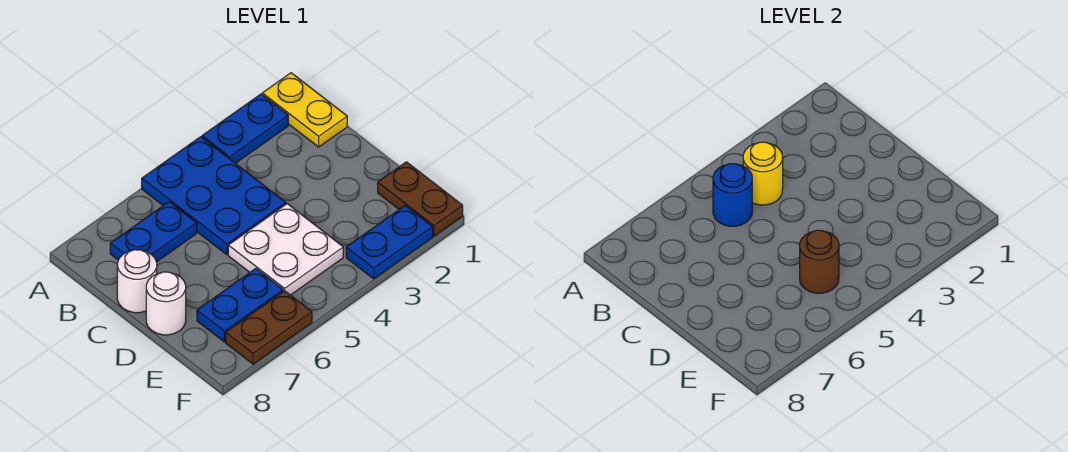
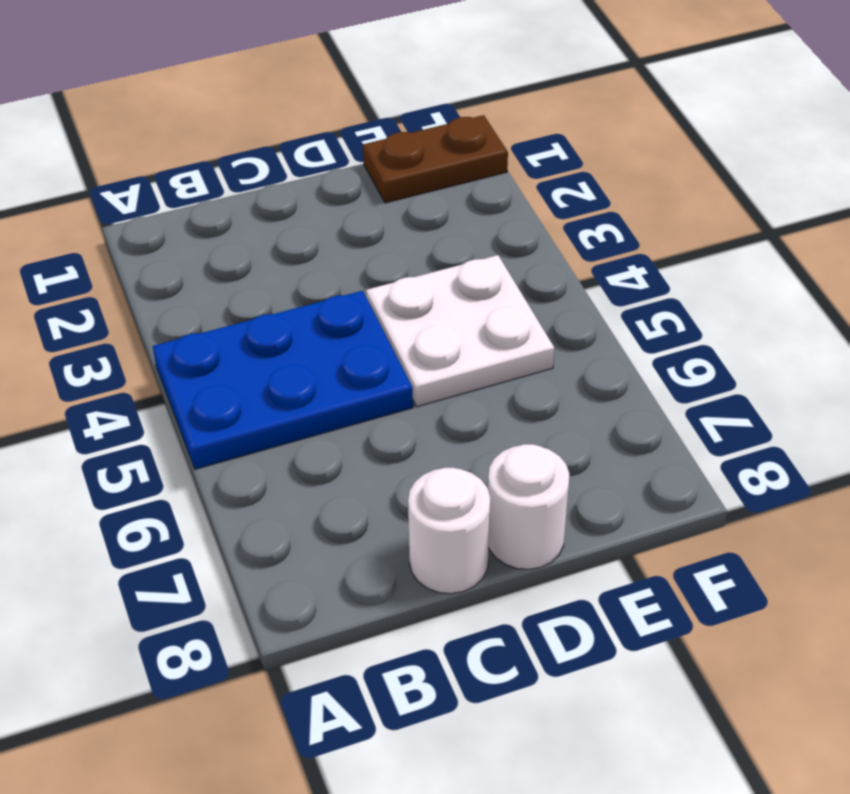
none -> yellow 1x2 plate [262,73,347,147]
none -> blue 1x2 plate [202,94,288,163]
none -> blue 1x2 plate [110,202,197,262]

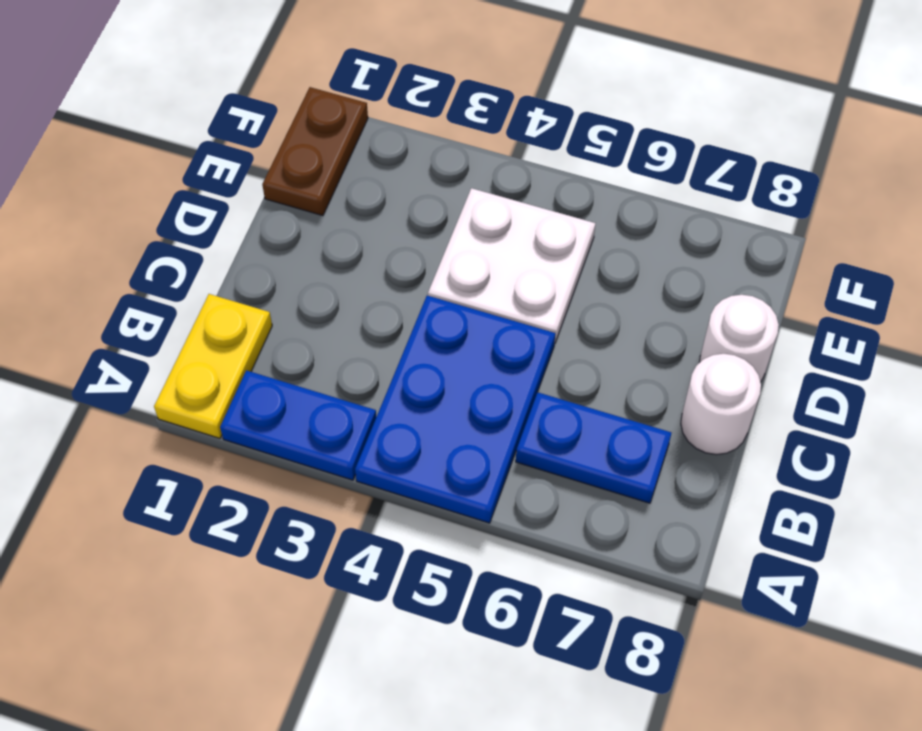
none -> blue 1x2 plate [197,269,283,342]
none -> blue 1x2 plate [346,206,433,279]
none -> brown 1x2 plate [226,291,312,364]

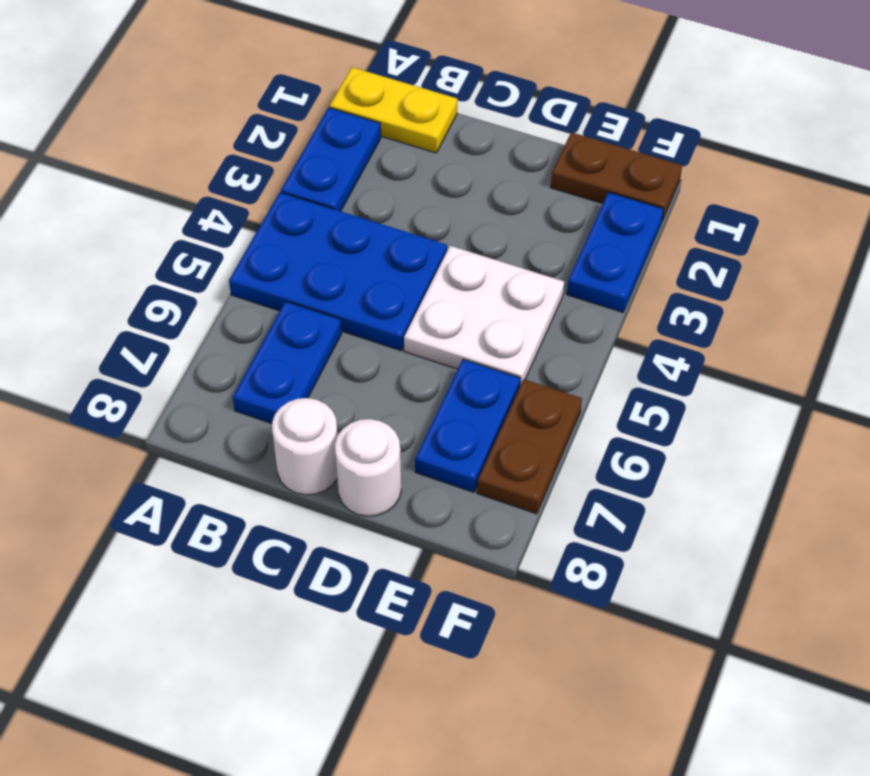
none -> yellow 1x1 round brick [743,142,783,205]
none -> blue 1x1 round brick [713,164,752,226]
none -> brown 1x1 round brick [800,230,839,293]

